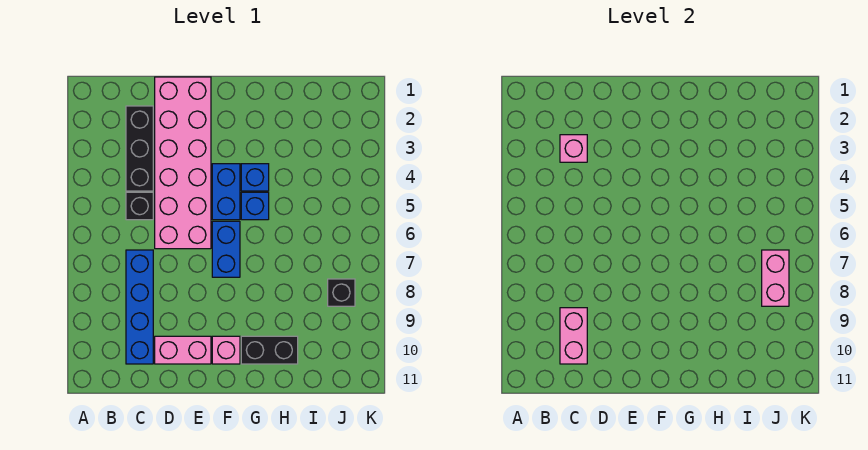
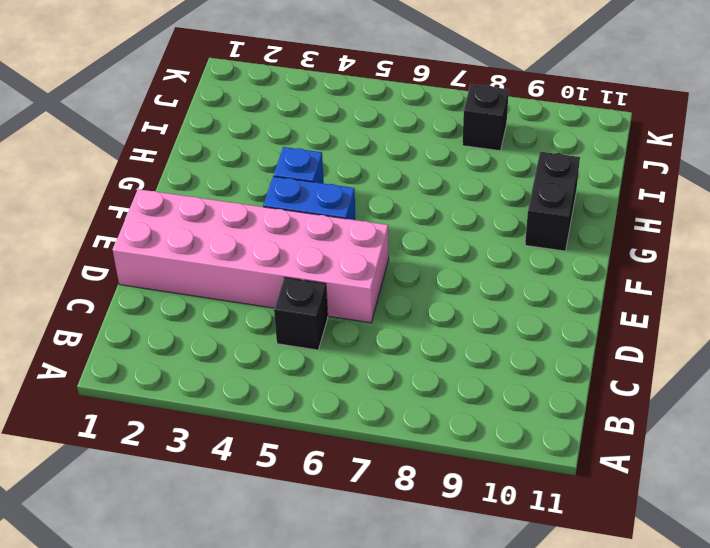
none -> black 1x3 brick [126,106,153,191]
none -> blue 1x4 brick [126,250,153,364]
none -> pink 1x2 brick [155,336,211,364]

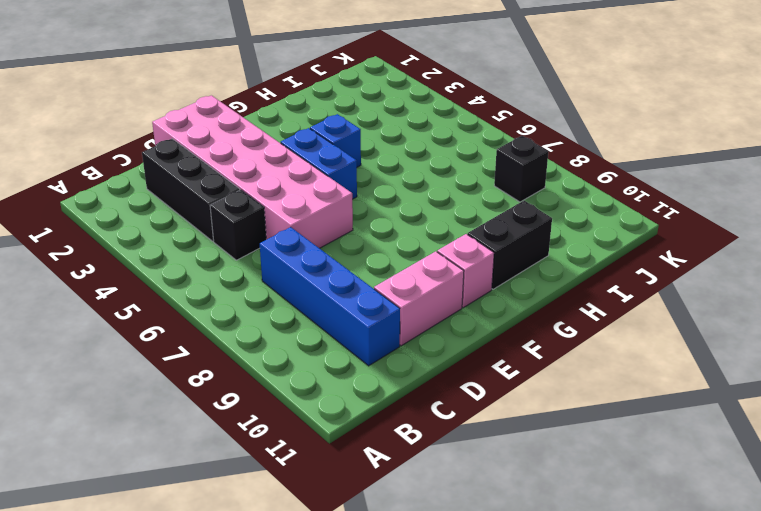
none -> blue 1x2 brick [212,221,240,277]
none -> blue 1x1 brick [241,192,269,220]
none -> pink 1x1 brick [560,135,587,162]

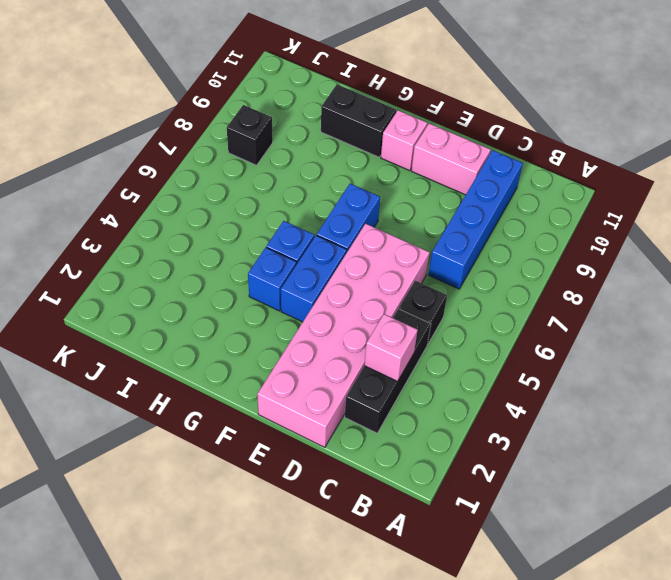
none -> pink 1x2 brick [560,308,587,364]
none -> pink 1x2 brick [762,250,789,306]

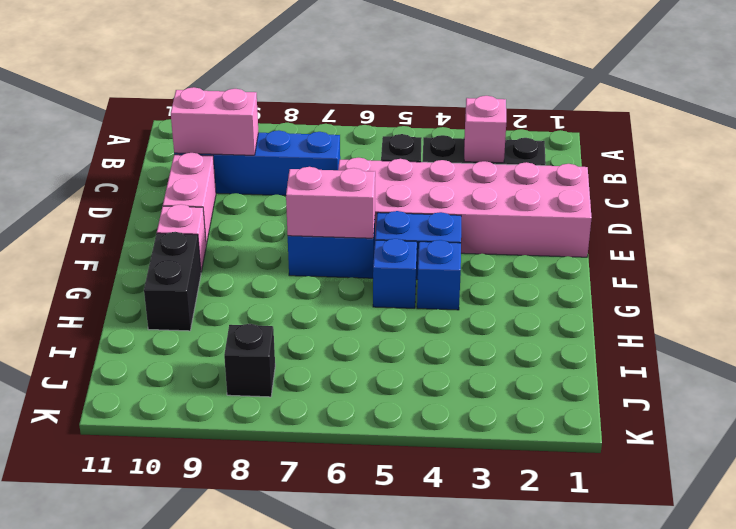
pink 1x2 brick [286,167,375,238] -> pink 1x2 brick moved to [762,250,789,306]

